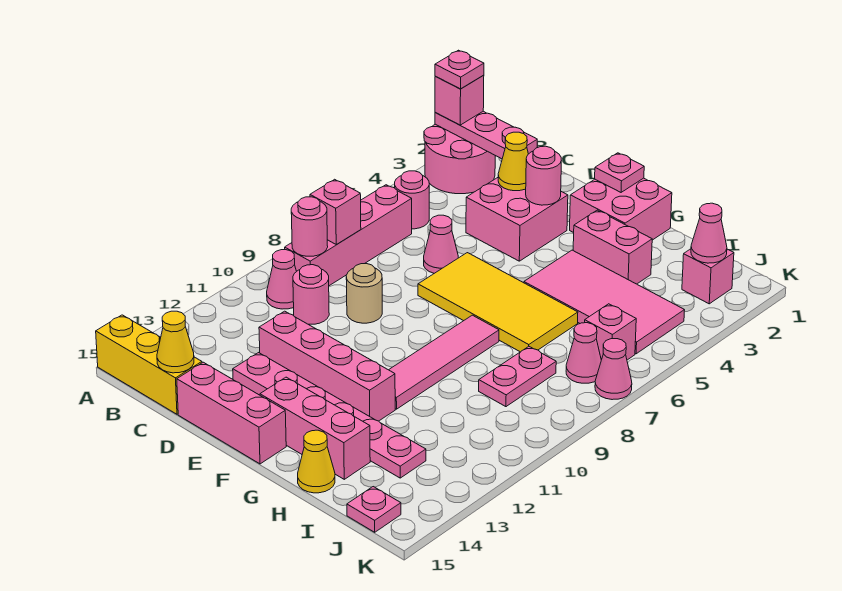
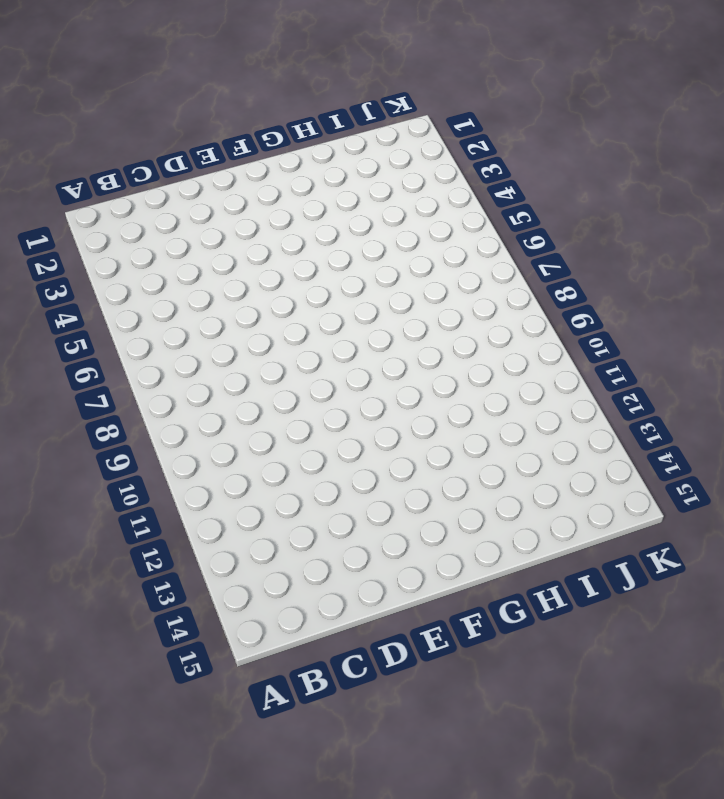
none -> pink 2x2 round brick [424,124,495,194]
none -> yellow 1x3 brick [96,315,202,414]
none -> pink 1x1 round brick [395,171,429,229]
none -> pink 1x4 brick [285,185,412,286]

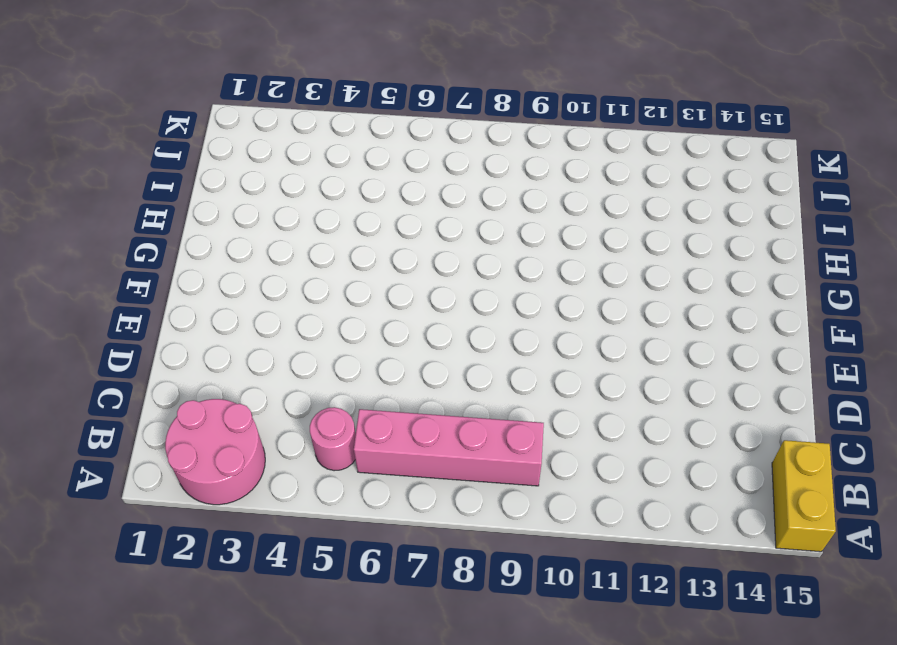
yellow 1x2 brick [772,440,836,552] -> yellow 1x3 brick [96,315,202,414]
none -> pink 1x1 cone [267,250,297,309]
none -> pink 1x1 round brick [293,265,329,324]
none -> pink 2x2 brick [466,178,568,261]
none -> pink 1x1 cone [424,215,458,273]

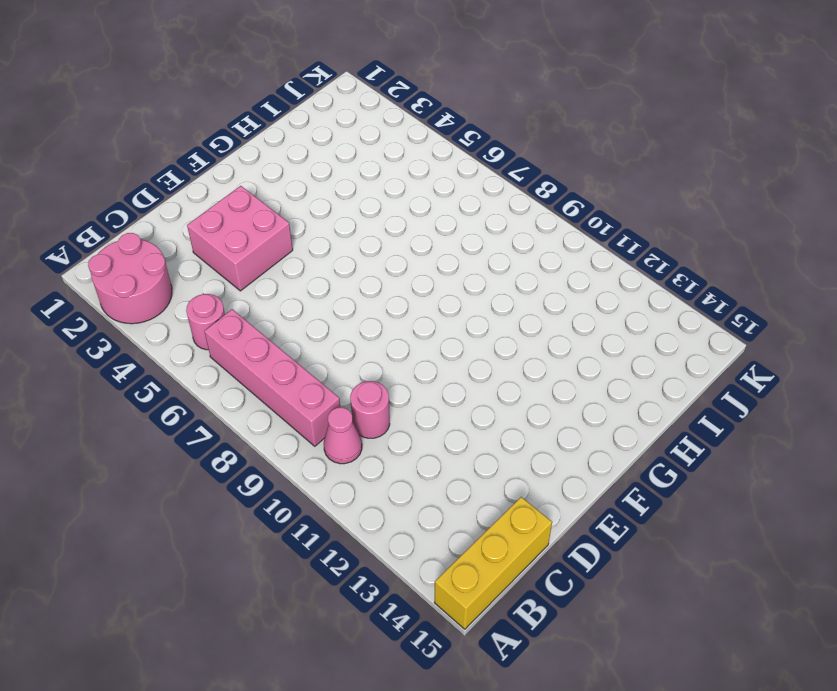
none -> pink 1x1 cone [424,215,458,273]
none -> tan 1x1 round brick [346,264,382,323]
none -> pink 1x4 brick [259,311,395,421]
none -> pink 1x6 plate [233,353,426,478]

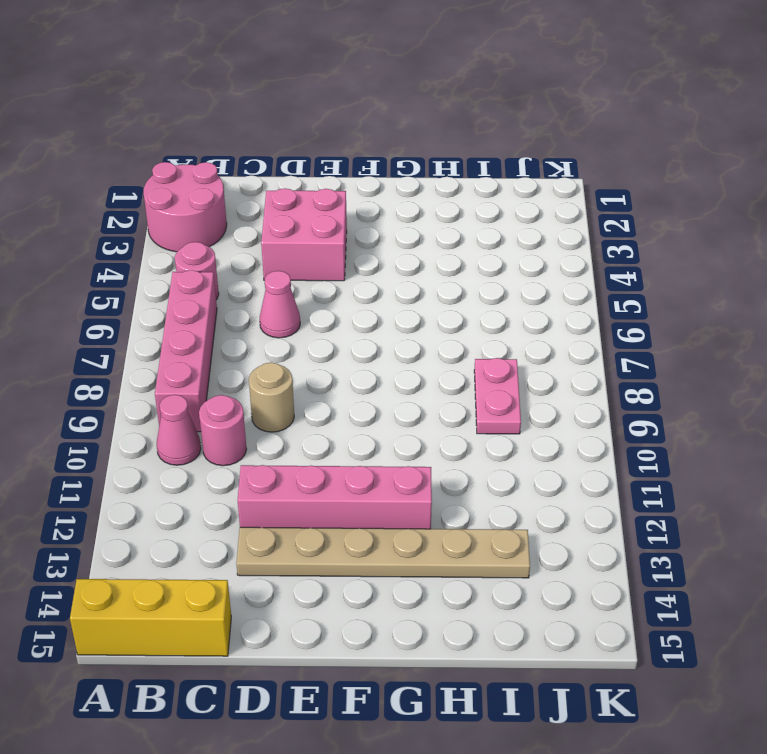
tan 1x6 plate [236,527,530,578] -> pink 1x6 plate [233,353,426,478]
none -> pink 1x3 brick [177,362,286,464]
none -> yellow 2x4 tile [418,253,578,352]
none -> pink 2x2 brick [570,178,672,240]
none -> pink 1x3 brick [260,377,370,479]

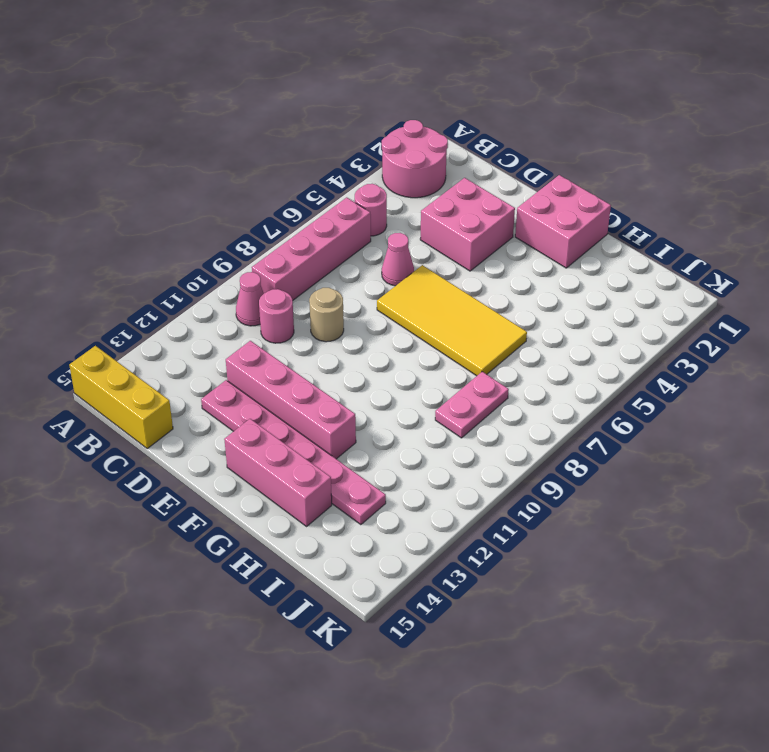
none -> pink 1x3 brick [177,362,286,464]
none -> pink 1x2 brick [573,210,652,284]
none -> pink 2x4 tile [524,250,685,354]
none -> pink 1x4 tile [389,315,499,409]

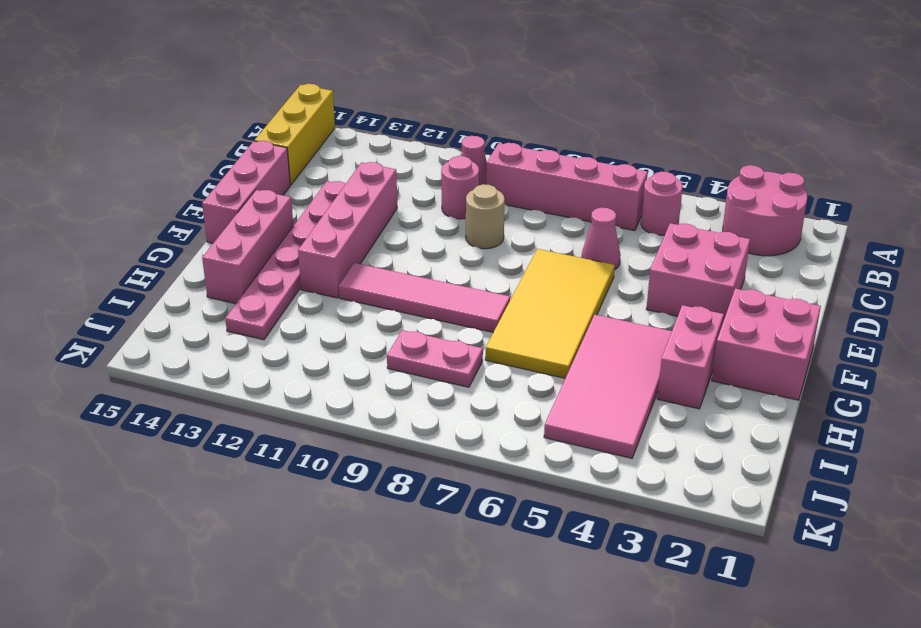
none -> yellow 1x1 cone [298,430,335,493]
none -> pink 1x1 brick [682,249,734,304]
none -> pink 1x1 brick [585,304,636,360]
none -> pink 1x1 cone [566,323,601,383]

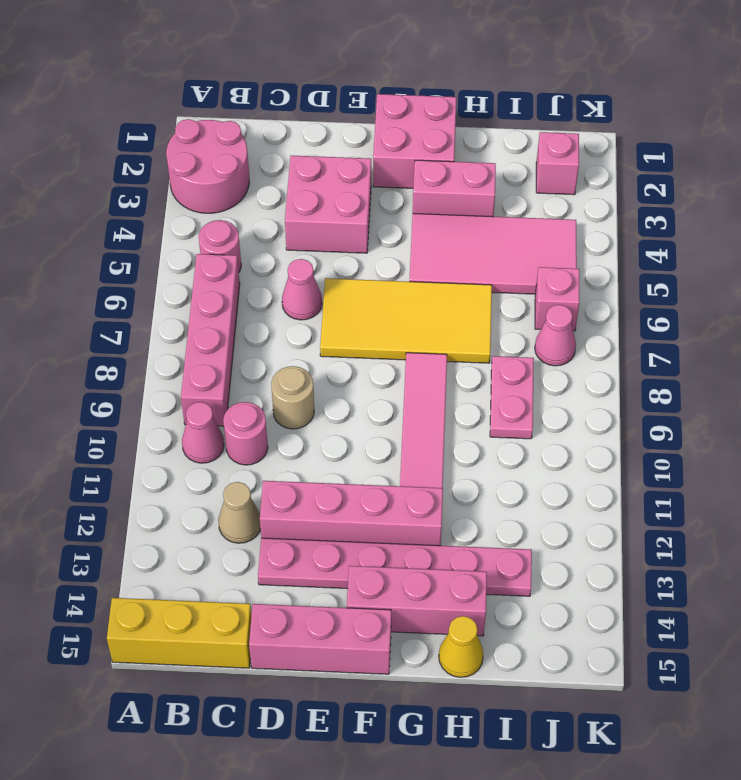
tan 1x1 cone [218,482,261,543] -> none
none -> pink 1x1 plate [347,487,401,532]
none -> pink 1x1 cone [595,339,632,400]
none -> pink 1x3 plate [435,111,537,159]
none -> pink 1x1 brick [310,179,361,245]

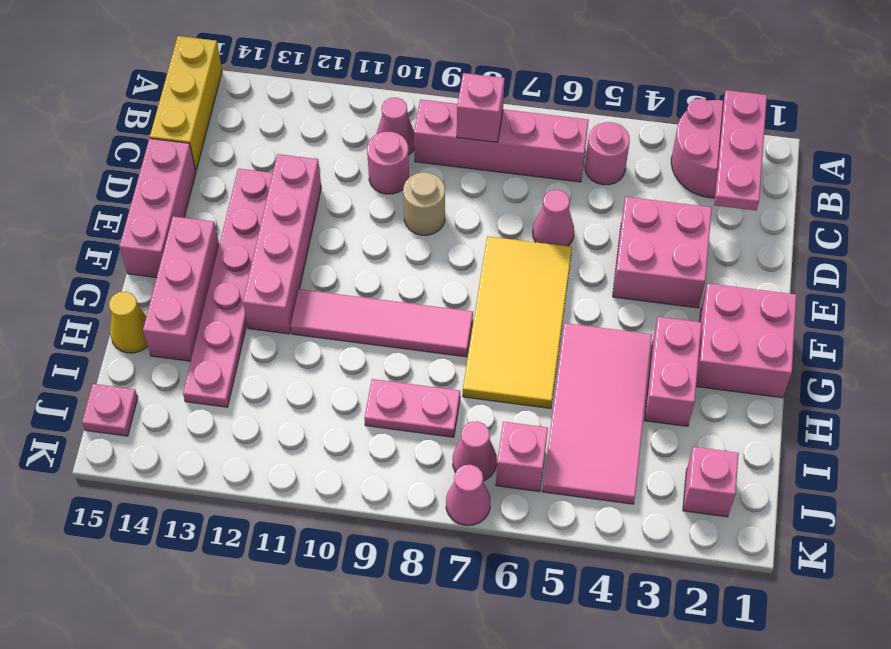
none -> pink 1x1 round brick [291,197,328,256]
none -> yellow 1x1 cone [157,311,194,373]
none -> yellow 1x1 cone [498,132,528,191]
none -> pink 1x1 round brick [526,146,561,205]

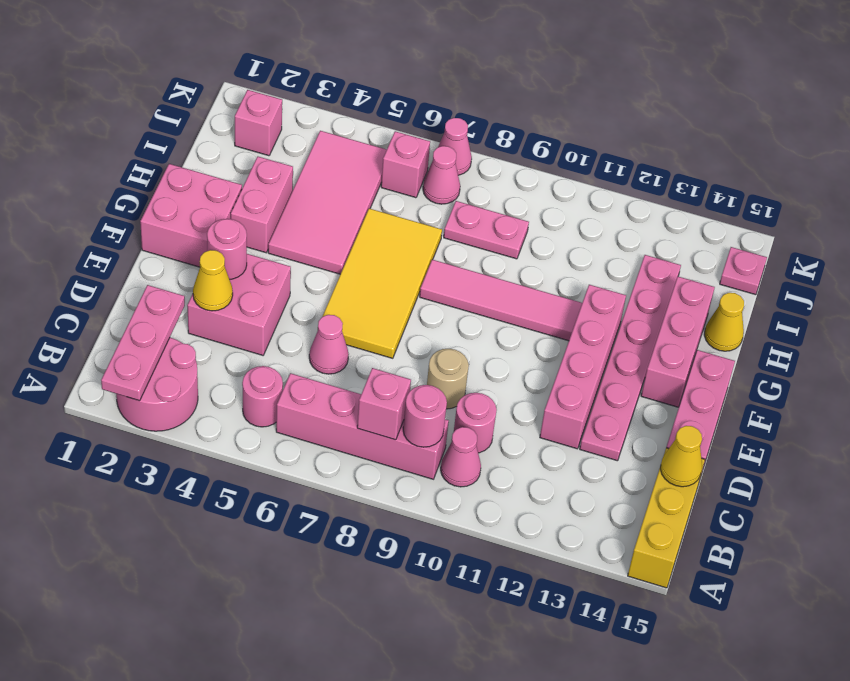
none -> pink 1x1 plate [595,153,644,192]
none -> pink 1x1 cone [691,203,727,263]
none -> pink 1x1 brick [435,75,484,125]
none -> pink 1x1 plate [435,50,484,89]

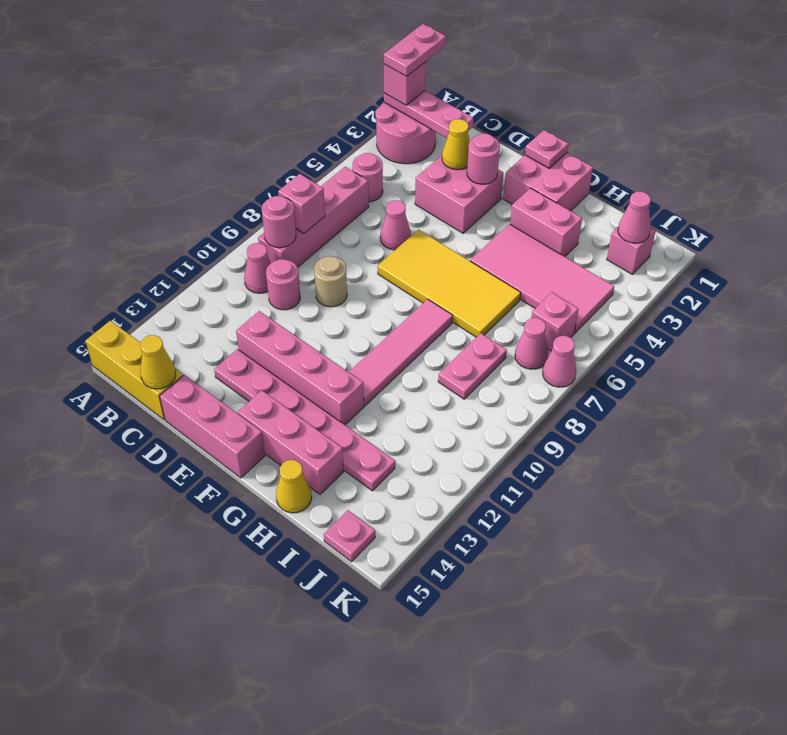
pink 1x2 plate [384,24,446,76] -> pink 1x1 plate [435,50,484,89]

